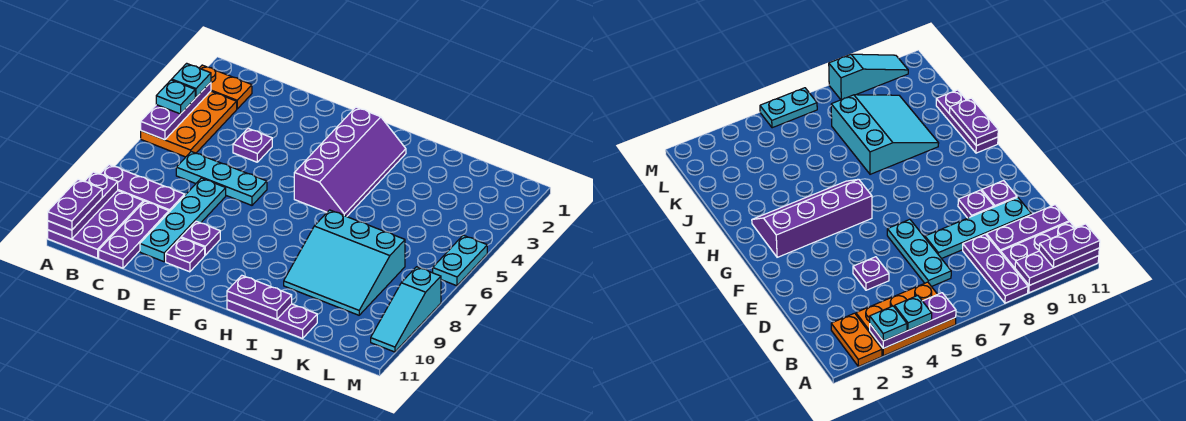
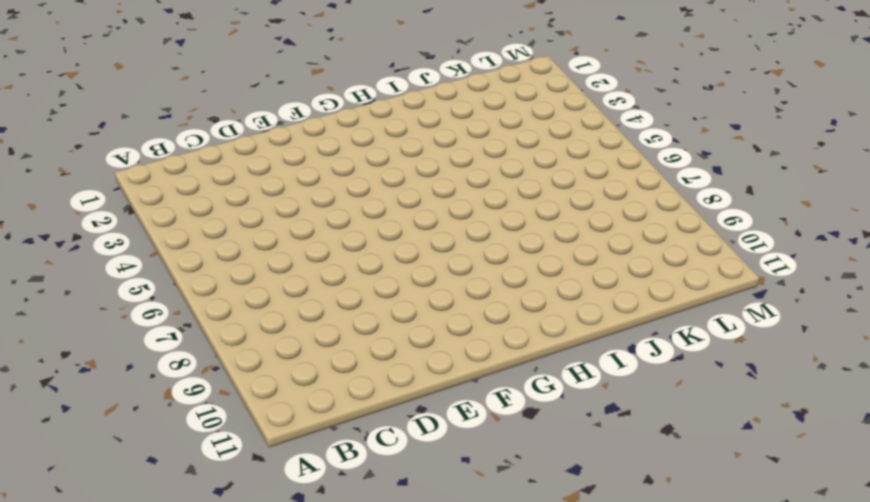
none -> orange 1x2 plate [199,65,252,109]
none -> orange 2x3 plate [141,91,237,157]
none -> purple 1x3 plate [100,165,185,212]

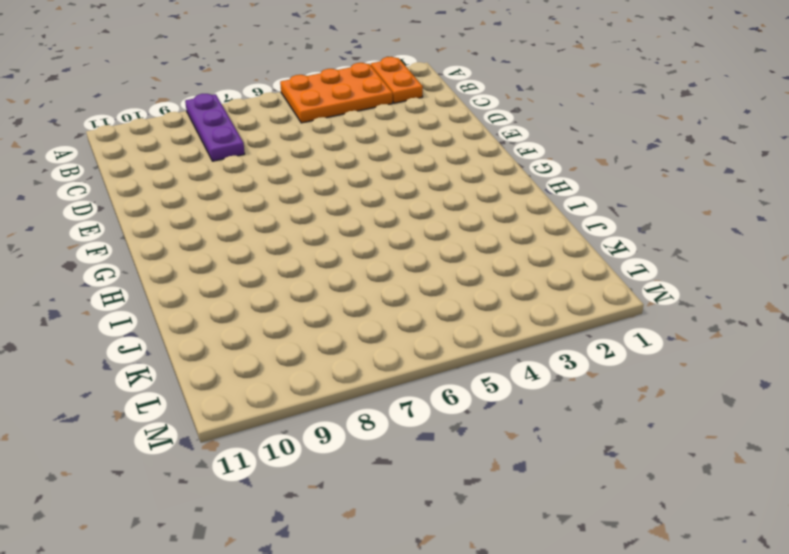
none -> purple 2x3 plate [48,191,143,258]
none -> cyan 1x3 plate [176,152,267,205]
none -> purple 1x3 plate [99,201,169,268]

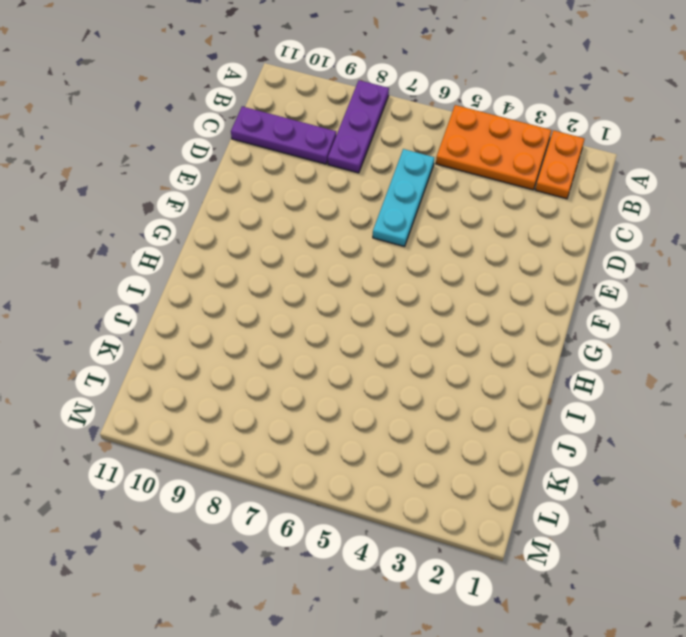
none -> purple 2x3 plate [48,191,143,258]
none -> purple 1x1 plate [233,129,272,162]
none -> cyan 1x4 plate [140,178,226,262]

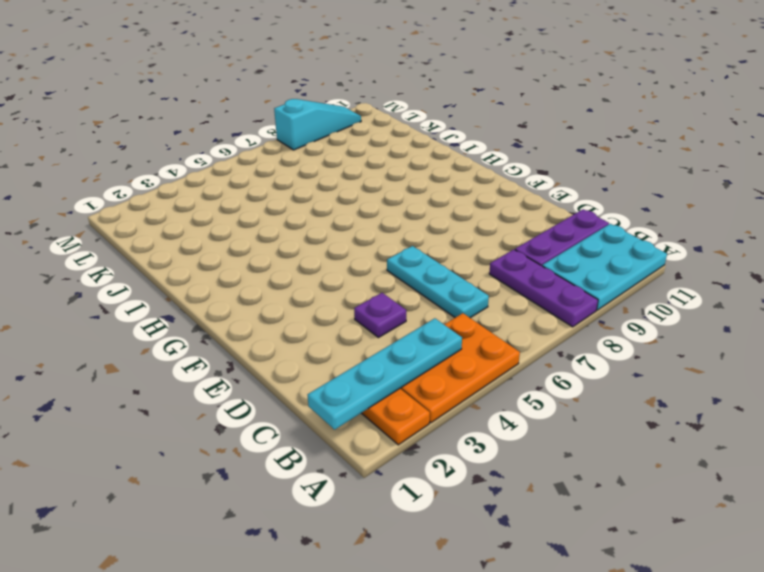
cyan 2x3 plate [542,224,667,310] -> purple 2x3 plate [48,191,143,258]
cyan 1x4 plate [308,318,462,429] -> cyan 1x4 plate moved to [140,178,226,262]
none -> purple 1x1 plate [181,221,220,255]
none -> purple 1x1 plate [166,238,205,272]
none -> purple 2x4 slope [294,107,406,217]

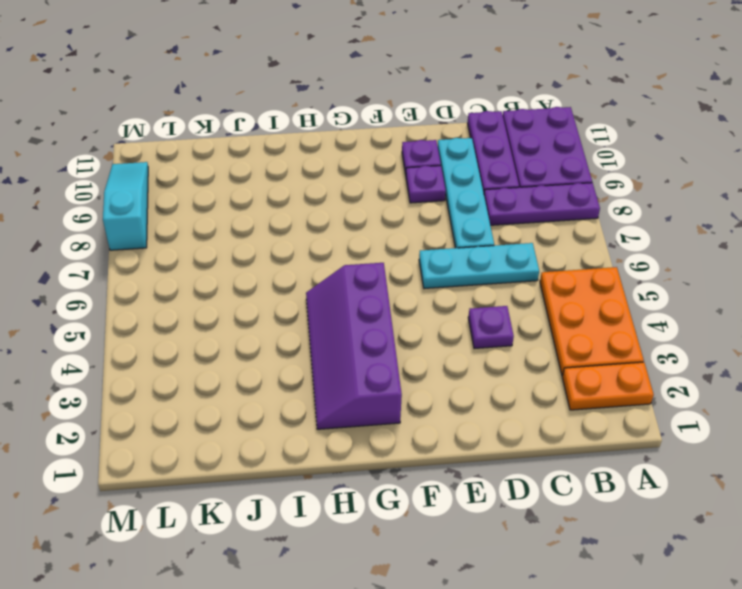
none -> purple 1x3 plate [227,300,317,339]
none -> cyan 3x3 slope [284,210,405,315]
none -> cyan 1x2 plate [433,235,487,286]

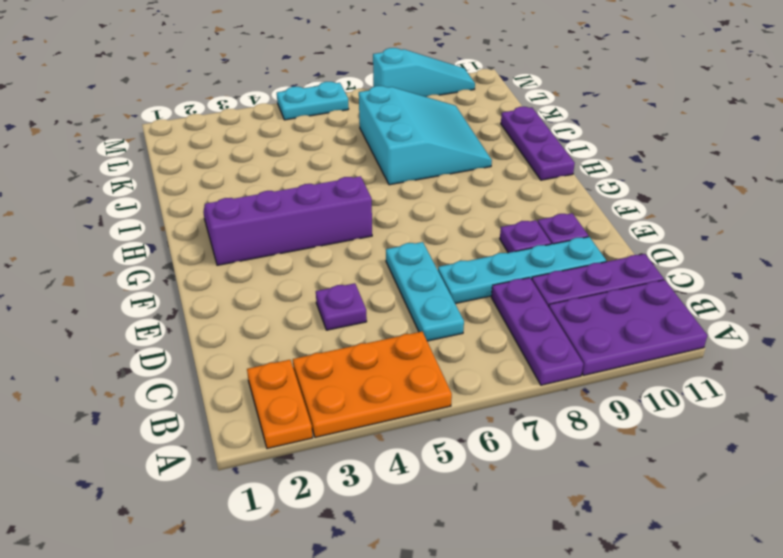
none -> purple 1x3 plate [141,82,211,140]
none -> purple 1x3 plate [48,172,118,239]
none -> purple 1x2 plate [227,275,292,319]

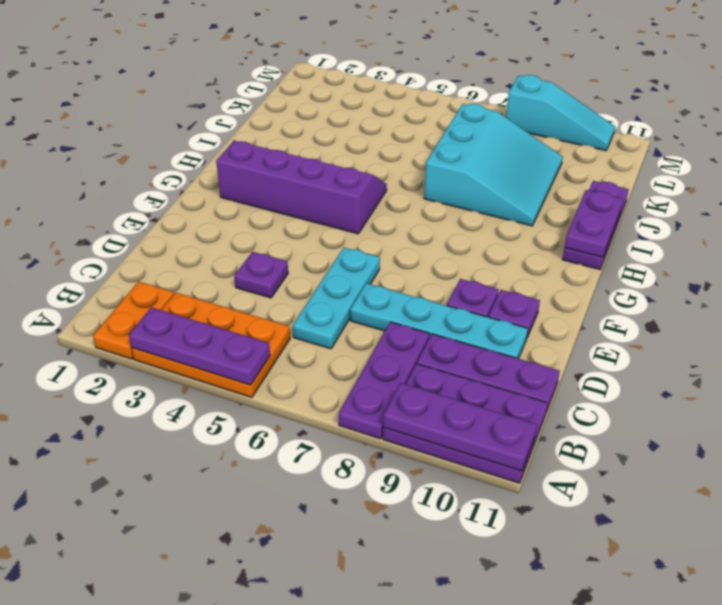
none -> cyan 1x2 plate [433,235,487,286]
none -> cyan 1x1 plate [172,63,211,97]
none -> cyan 1x1 plate [156,80,195,114]

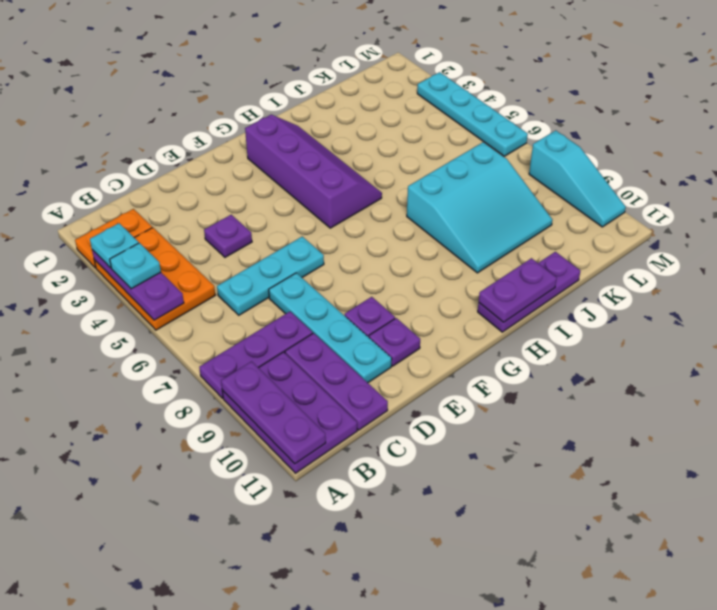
cyan 1x4 plate [417,72,528,156] -> cyan 1x2 plate [433,235,487,286]
none -> purple 1x2 plate [48,180,102,230]

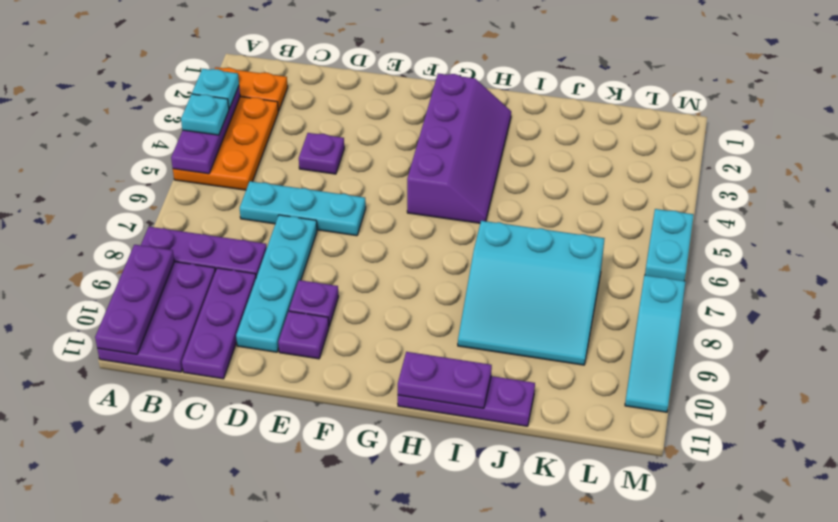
none -> purple 1x2 plate [48,180,102,230]

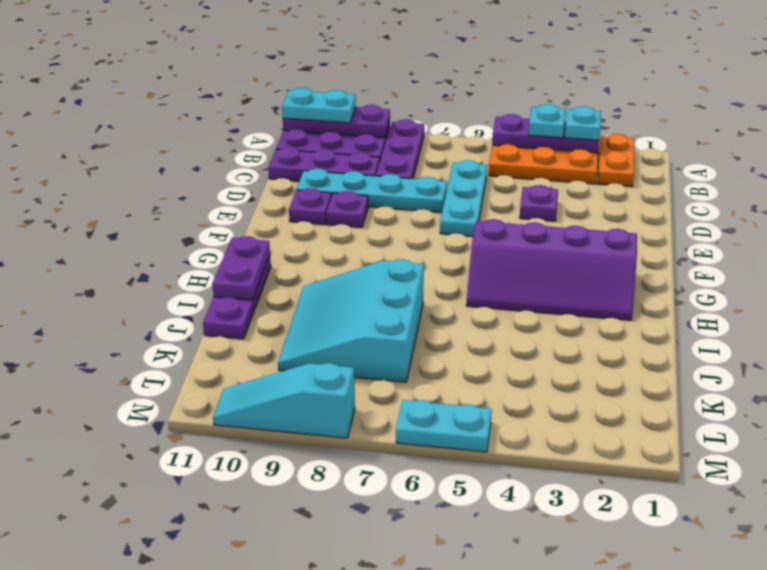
cyan 1x2 plate [282,88,356,123] -> purple 1x2 plate [48,180,102,230]

